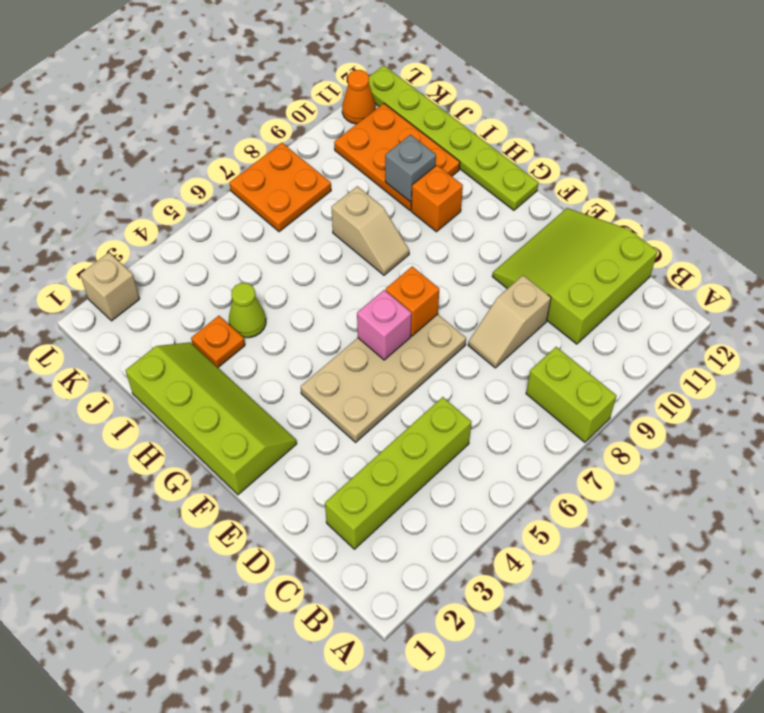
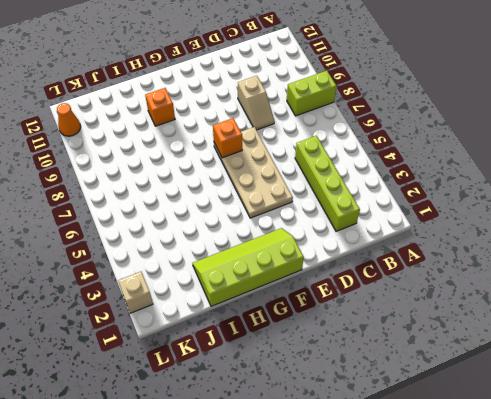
none -> lime 3x3 slope [492,208,658,344]
none -> lime 1x6 plate [369,65,538,210]
none -> tan 1x2 slope [331,186,409,275]

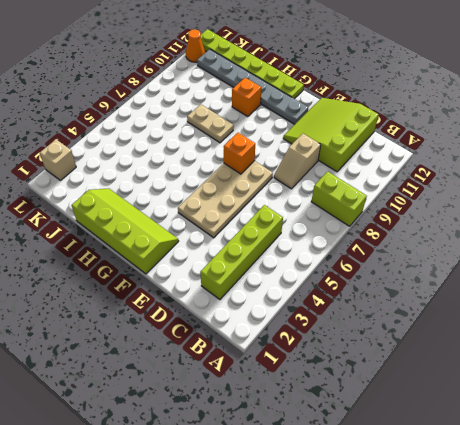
grey 1x6 plate [197,49,308,124] -> orange 2x3 plate [334,103,460,210]
tan 1x2 plate [187,104,234,143] -> tan 1x2 slope [331,186,409,275]
none -> orange 1x1 plate [191,316,245,367]
none -> lime 1x1 cone [229,283,266,338]
none -> orange 2x2 plate [229,143,331,232]

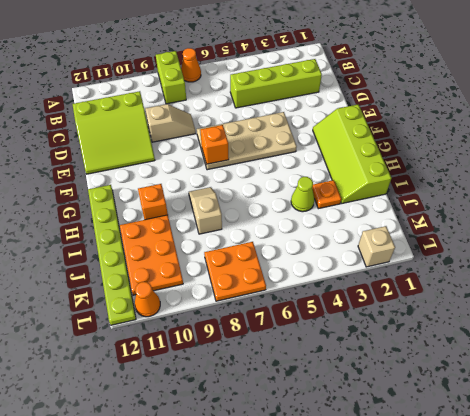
orange 1x1 cone [181,48,201,82] -> none
none -> pink 1x1 brick [357,290,411,360]
none -> grey 1x1 brick [385,135,436,202]

